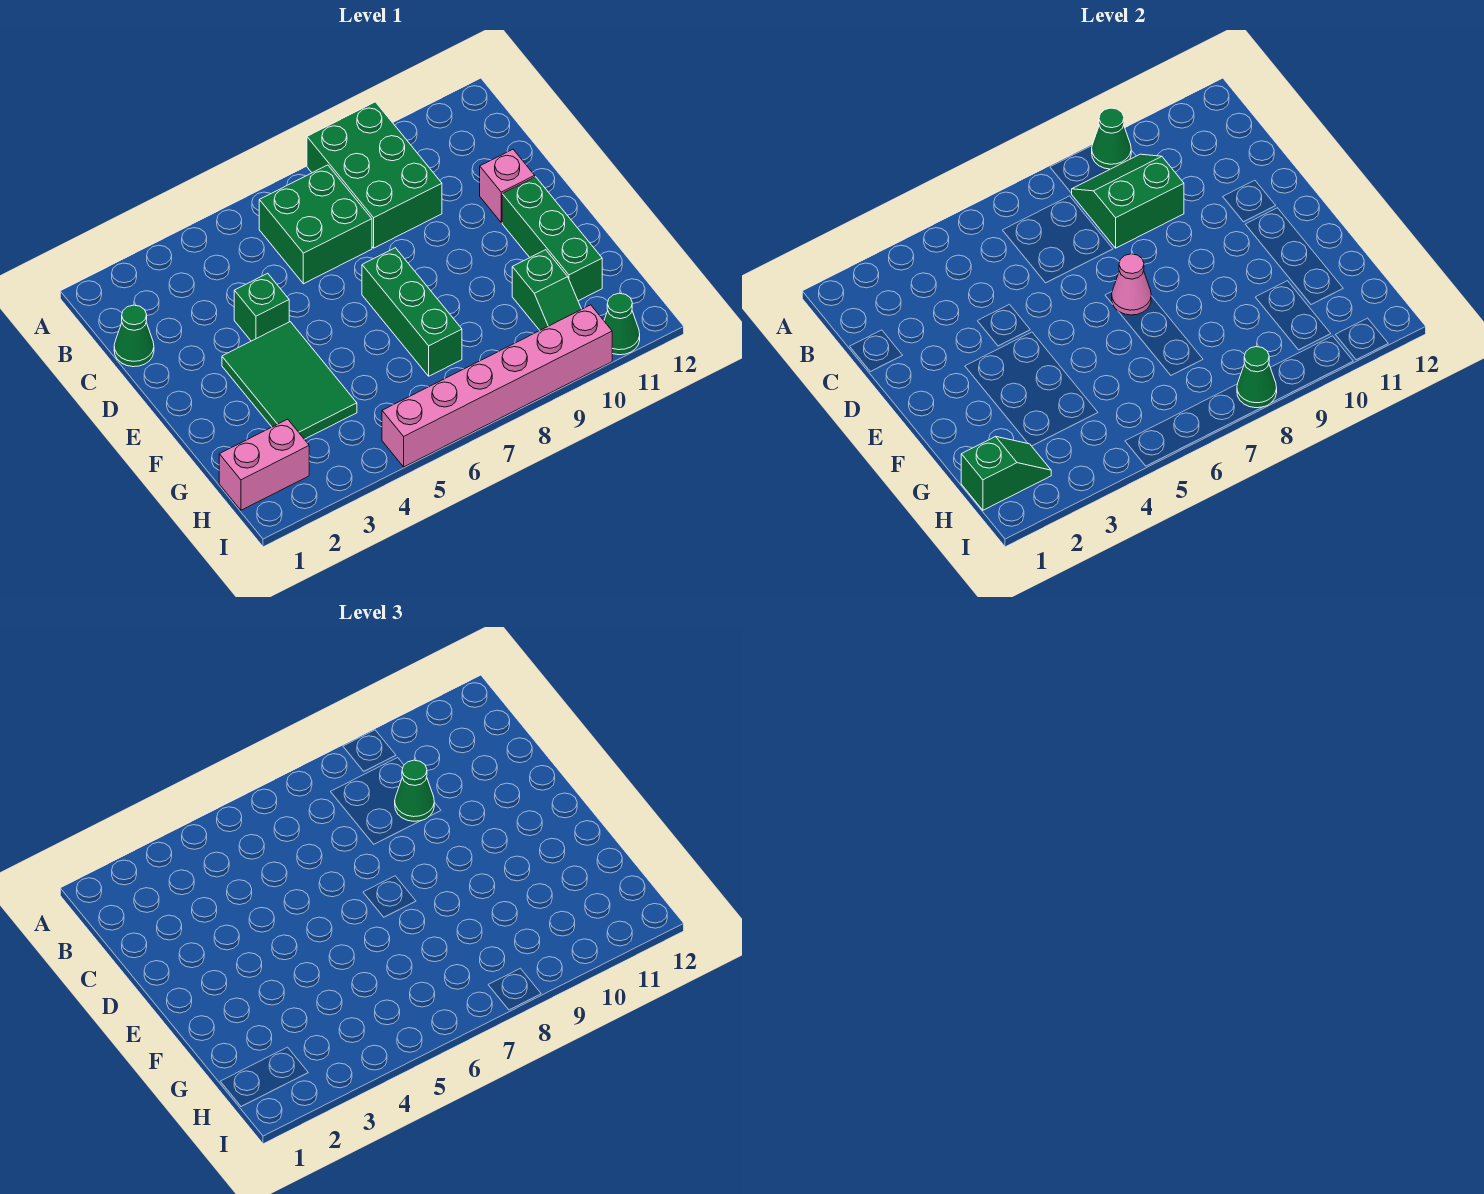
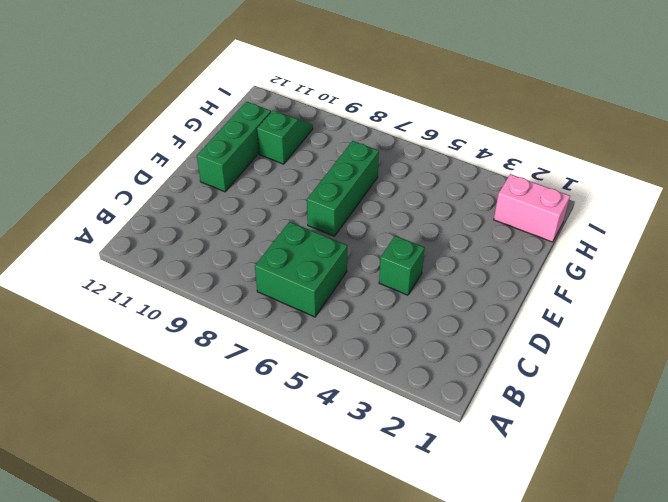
none -> green 2x3 brick [307,102,442,248]
none -> green 1x1 cone [114,305,154,367]
none -> pink 1x1 brick [480,149,535,223]

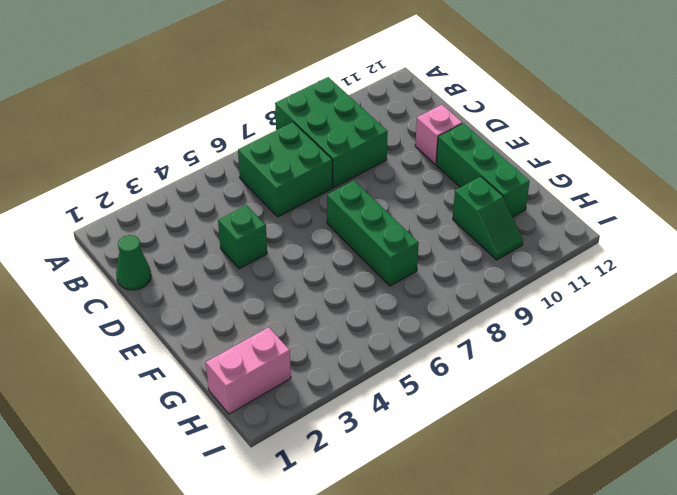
none -> green 2x3 tile [222,322,357,439]
none -> pink 1x6 brick [382,305,612,467]
none -> green 1x1 cone [604,293,640,355]

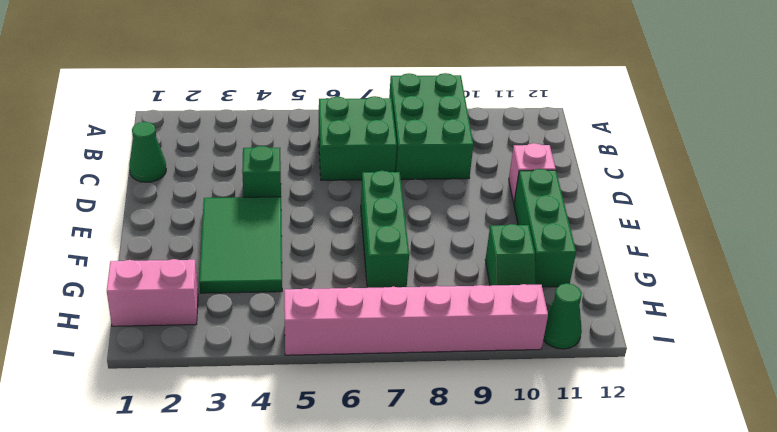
none -> green 1x1 cone [1092,108,1131,169]
none -> green 2x2 slope [1072,154,1184,248]
none -> pink 1x1 cone [1112,254,1151,315]

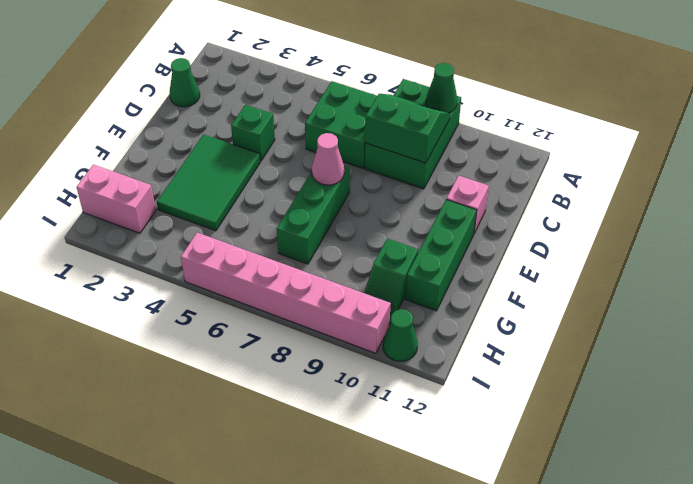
none -> green 1x2 slope [961,436,1051,510]
none -> green 1x1 cone [1237,347,1277,408]
none -> green 1x1 cone [395,760,434,821]

